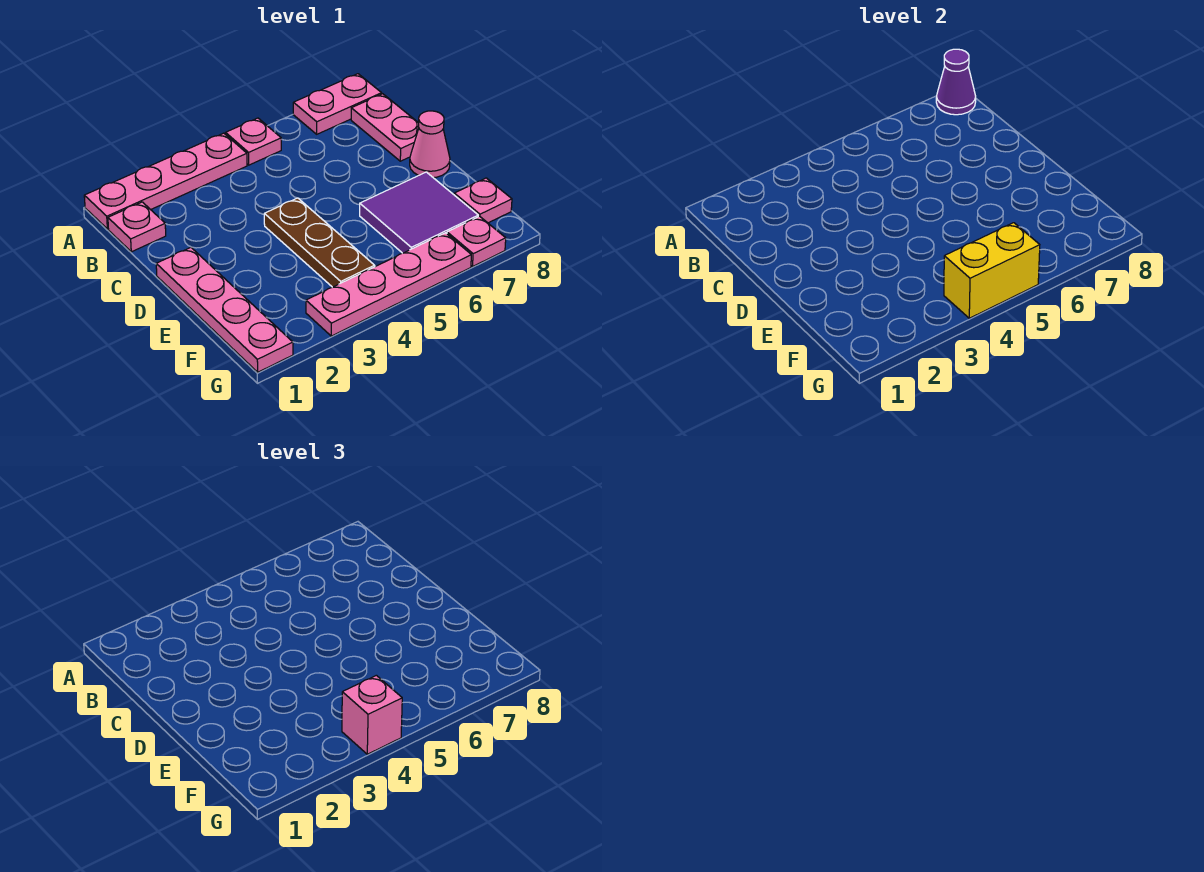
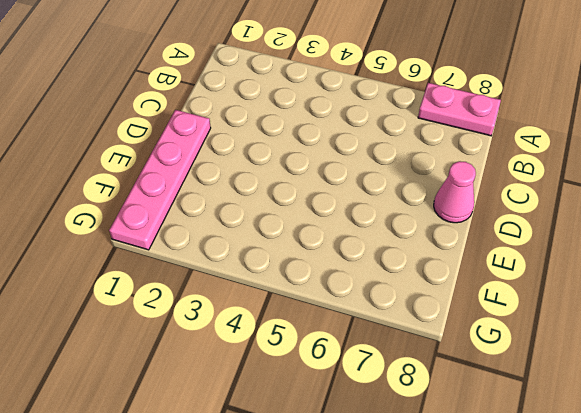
none -> pink 1x4 plate [84,133,247,229]
none -> pink 1x1 plate [226,118,281,165]
none -> pink 1x1 plate [108,202,166,252]

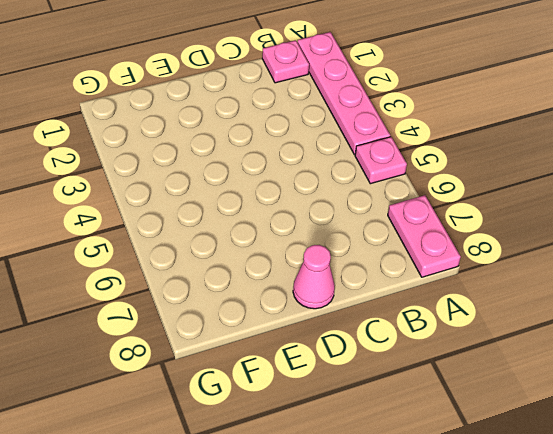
none -> pink 1x2 plate [351,94,419,161]
none -> pink 1x4 plate [156,248,293,372]
none -> brown 1x3 plate [264,198,375,287]

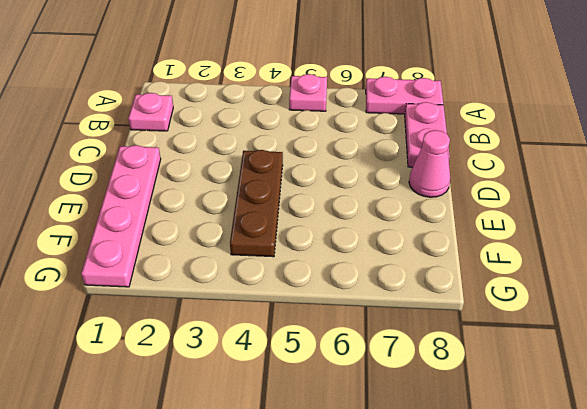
none -> pink 1x4 plate [84,133,247,229]
none -> purple 2x2 tile [360,172,478,253]
none -> pink 1x1 plate [454,178,512,223]

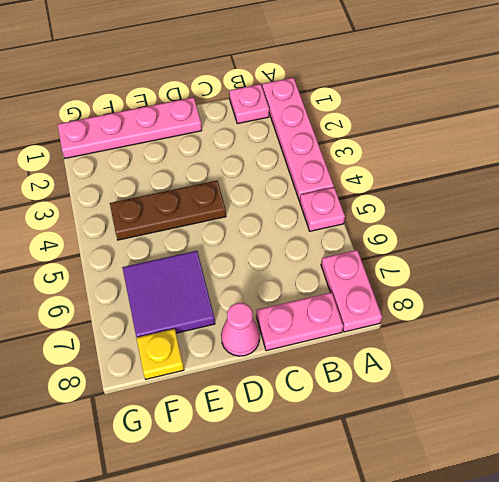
yellow 1x1 plate [137,329,184,379] -> pink 1x1 plate [454,178,512,223]
none -> pink 1x4 plate [306,233,471,336]
none -> pink 1x1 plate [447,216,506,266]
none -> purple 1x1 cone [936,49,976,115]

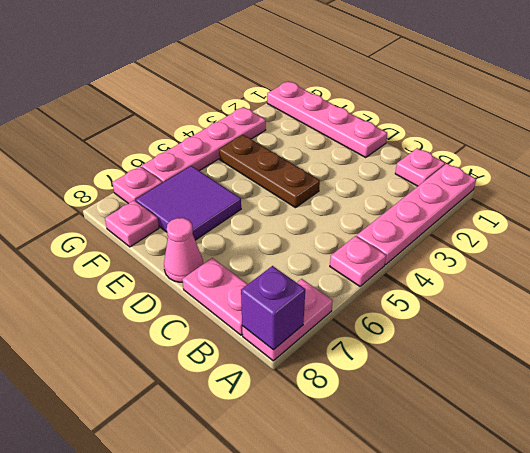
purple 1x1 brick [241,266,305,350] -> purple 1x1 cone [936,49,976,115]
none -> yellow 1x2 brick [944,223,1040,318]
none -> pink 1x1 brick [342,675,402,754]

